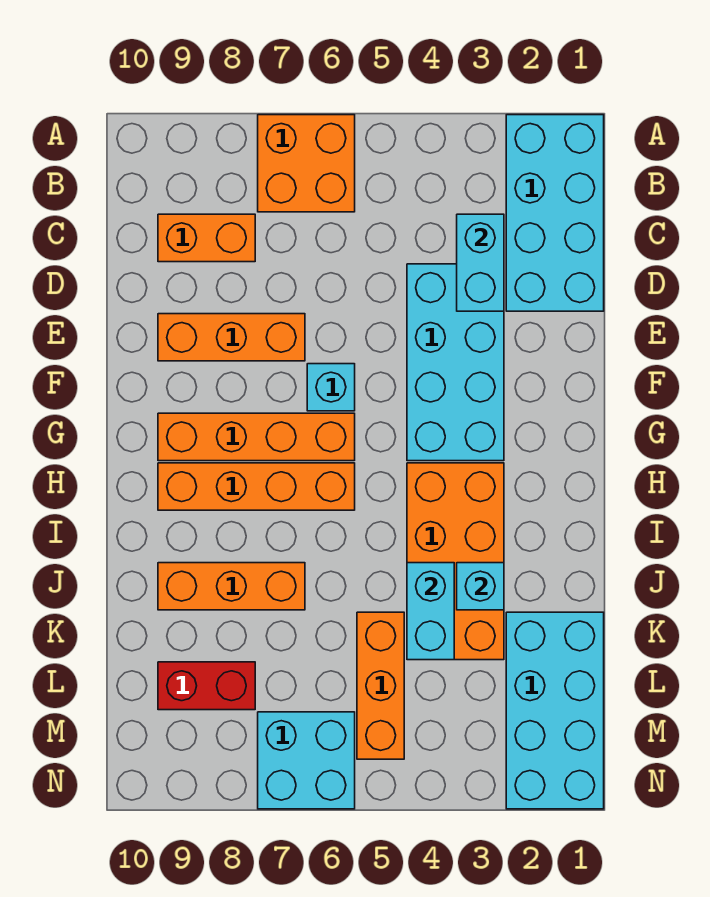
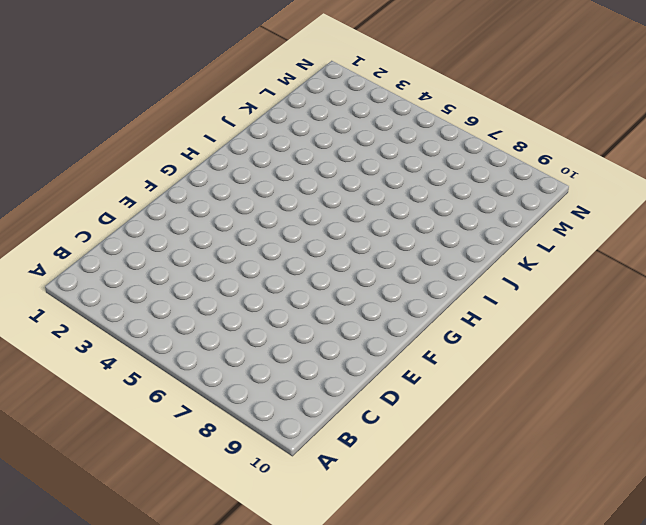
none -> cyan 2x4 brick [506,115,604,311]
none -> orange 2x2 brick [258,115,355,212]
none -> orange 1x2 brick [158,214,255,262]

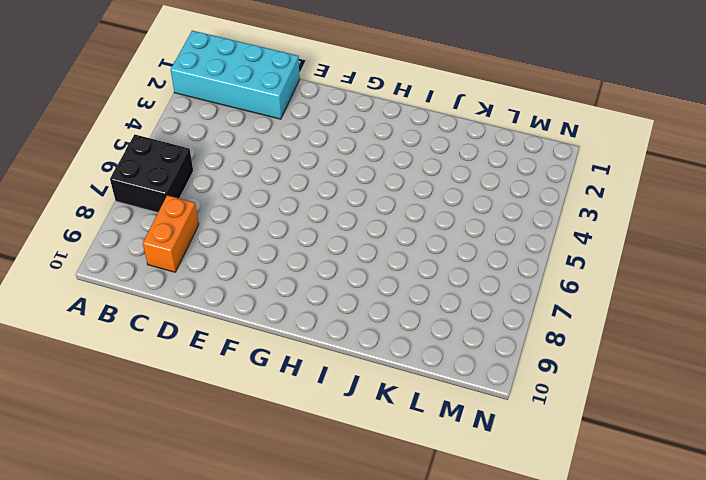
black 2x2 brick [110,135,193,212] -> orange 2x2 brick [258,115,355,212]
none -> cyan 2x4 brick [407,264,504,461]
none -> orange 1x3 brick [158,314,305,361]
none -> cyan 1x1 brick [307,364,355,411]

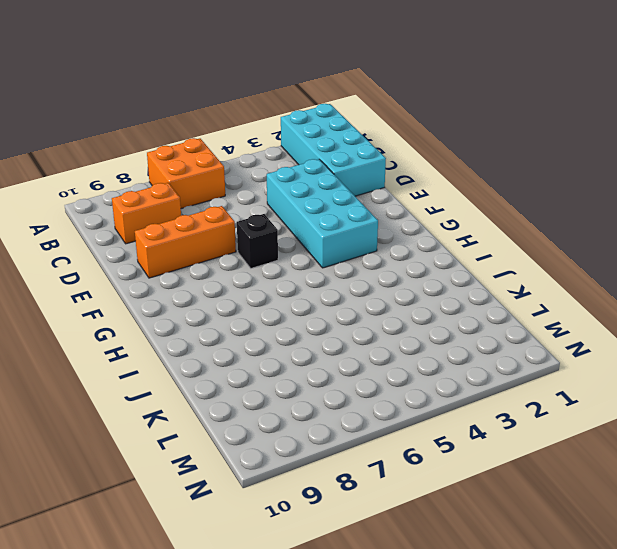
black 1x1 brick [237,214,278,268] -> cyan 1x1 brick [307,364,355,411]
none -> orange 1x4 brick [158,413,355,461]
none -> orange 2x4 brick [407,463,504,660]
none -> orange 1x4 brick [158,463,355,510]

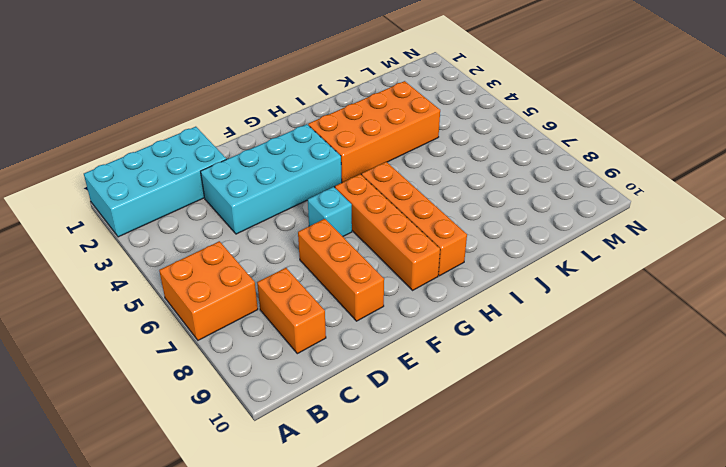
none -> orange 1x3 brick [158,563,305,610]
none -> cyan 2x4 brick [506,612,604,809]
none -> orange 1x3 brick [357,612,404,759]

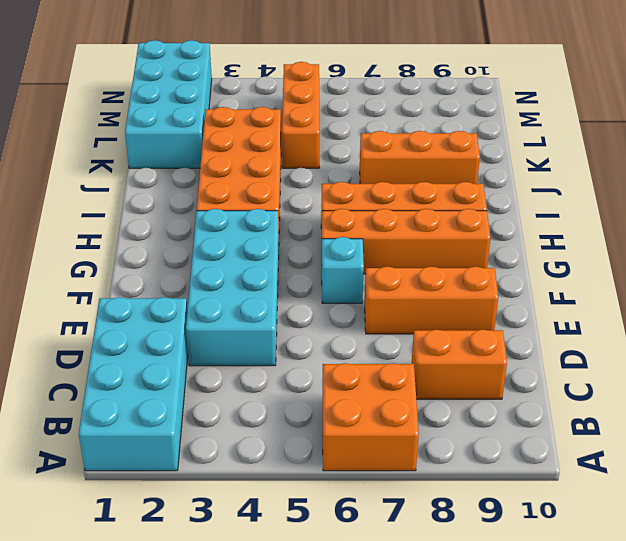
none -> red 1x2 brick [158,662,255,710]
none -> cyan 2x2 brick [258,712,355,809]
none -> cyan 1x2 brick [457,214,504,311]

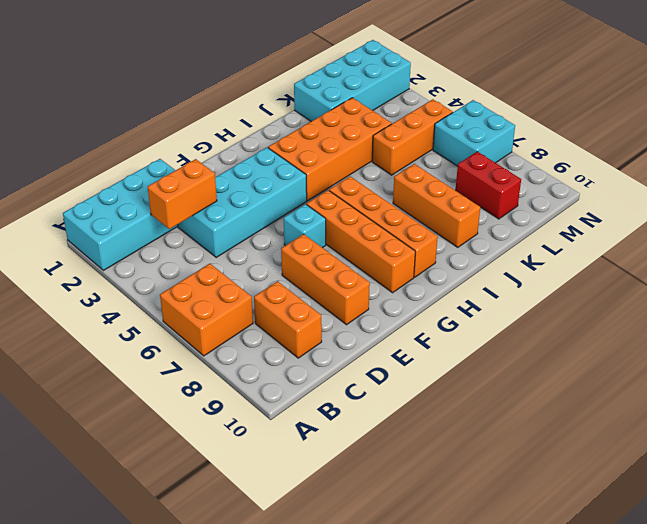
orange 1x2 brick [148,159,217,229] -> cyan 1x2 brick [457,214,504,311]
none -> cyan 1x1 brick [457,563,504,610]
none -> cyan 1x2 brick [407,563,454,660]

